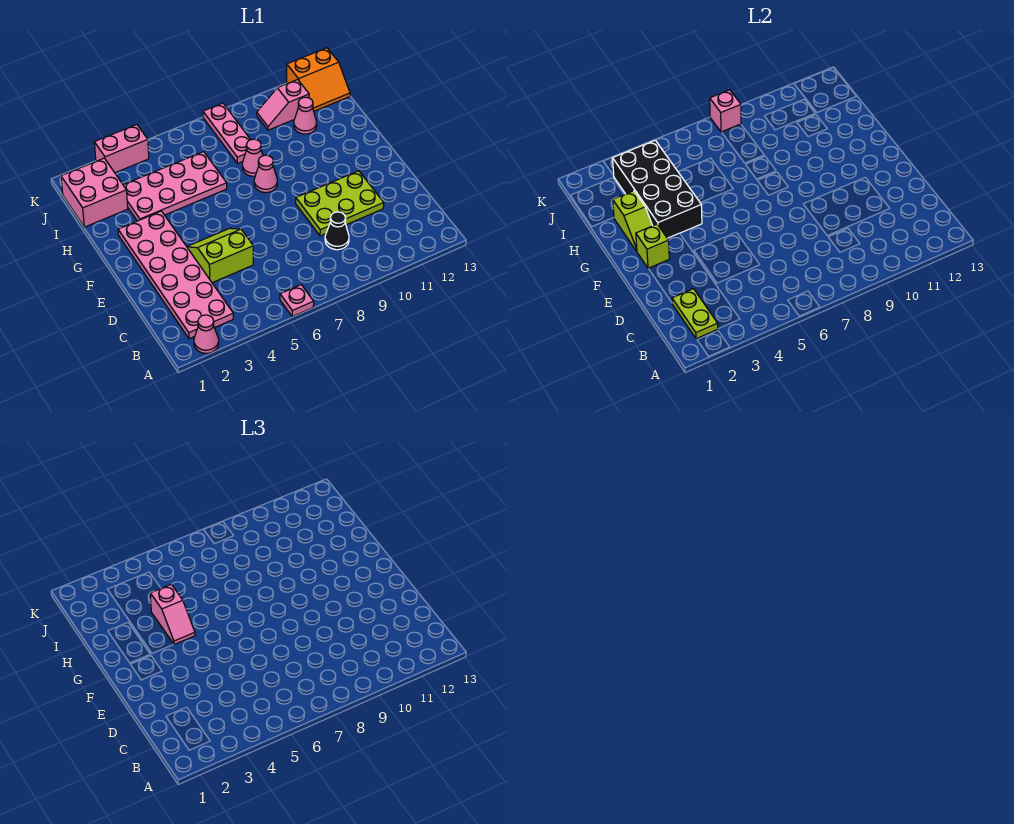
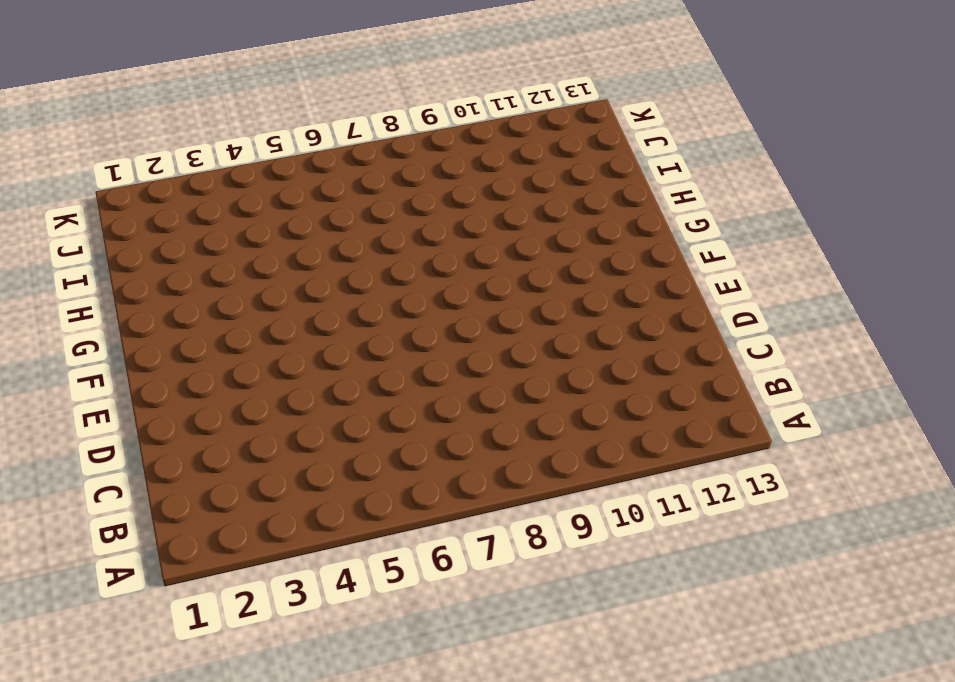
none -> pink 1x1 cone [194,315,219,353]
none -> pink 1x1 plate [280,285,314,317]
none -> pink 2x6 plate [118,211,233,339]

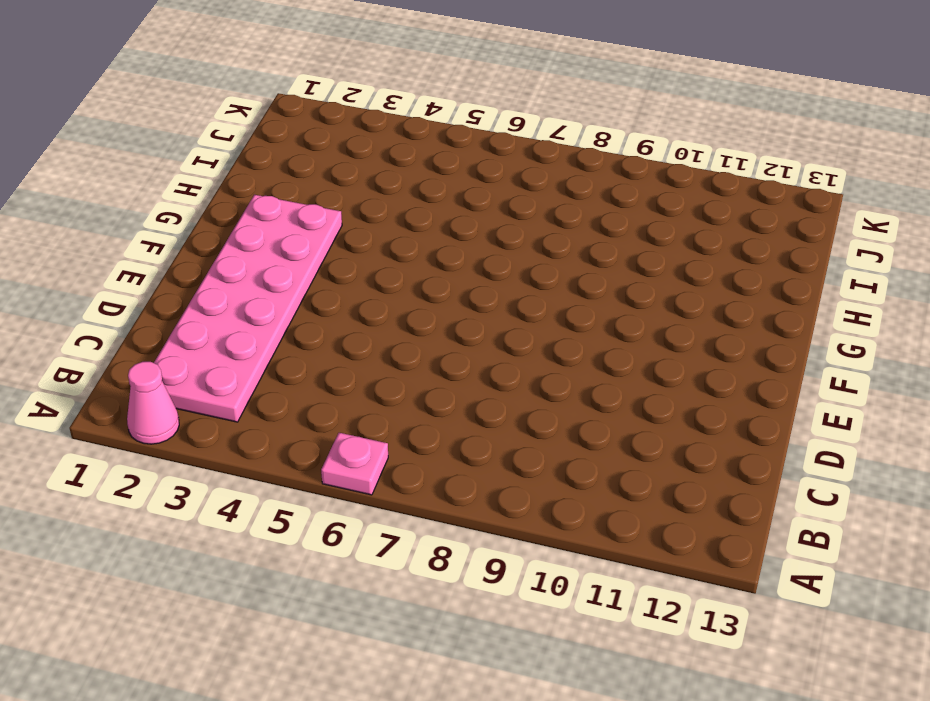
none -> black 1x1 cone [325,212,349,250]
none -> lime 2x2 slope [187,228,253,283]
none -> lime 2x3 plate [296,171,384,236]

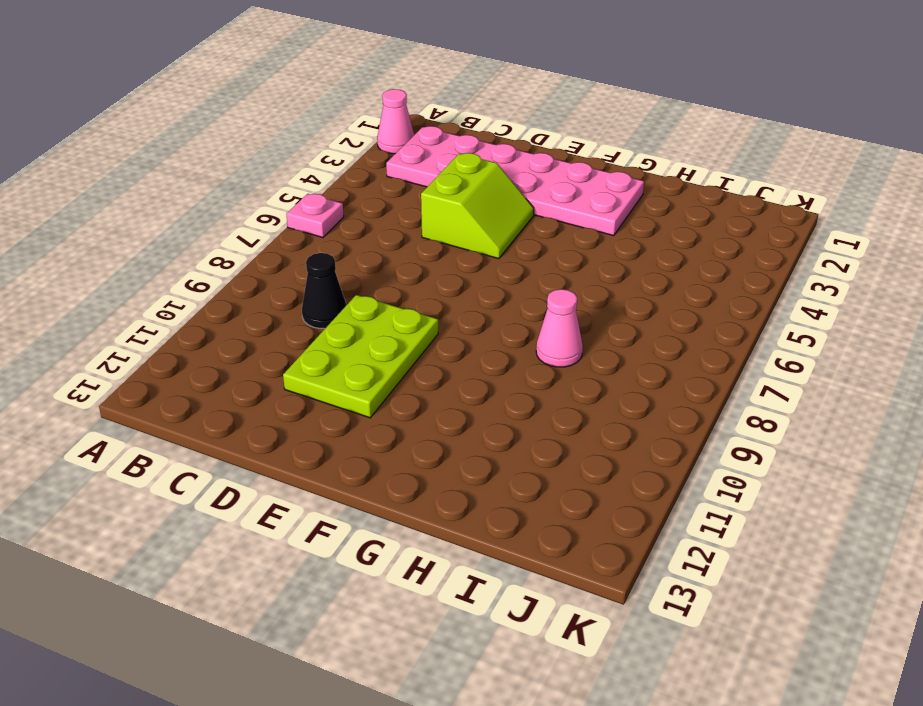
none -> pink 1x1 cone [254,155,277,193]
none -> pink 2x4 plate [124,152,227,221]
none -> pink 2x2 brick [61,158,128,227]

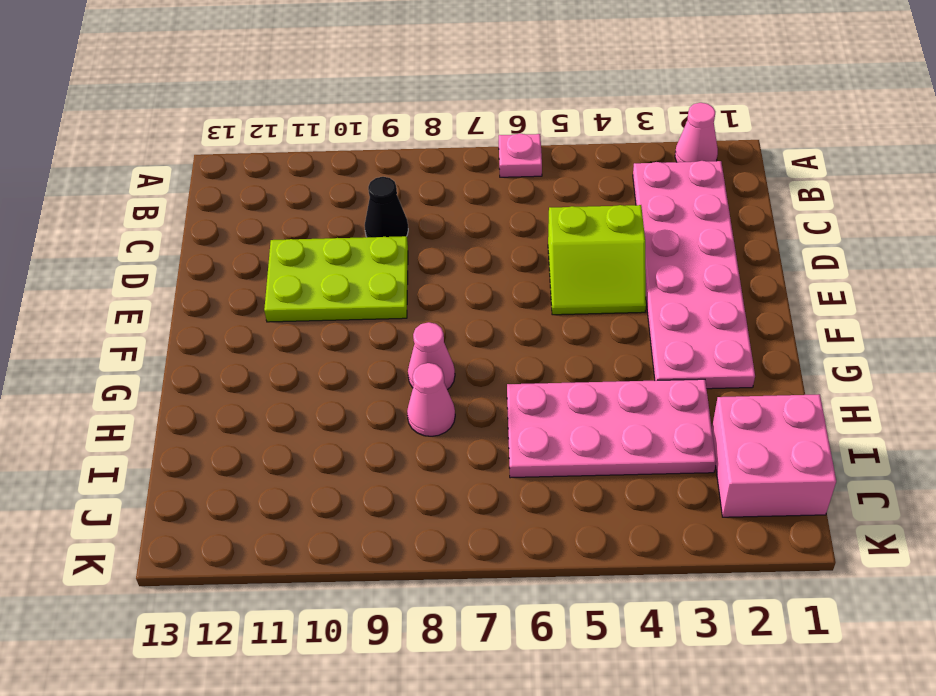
none -> pink 1x3 plate [203,103,251,163]
none -> pink 1x1 cone [294,97,317,134]
none -> pink 1x2 slope [257,80,309,130]

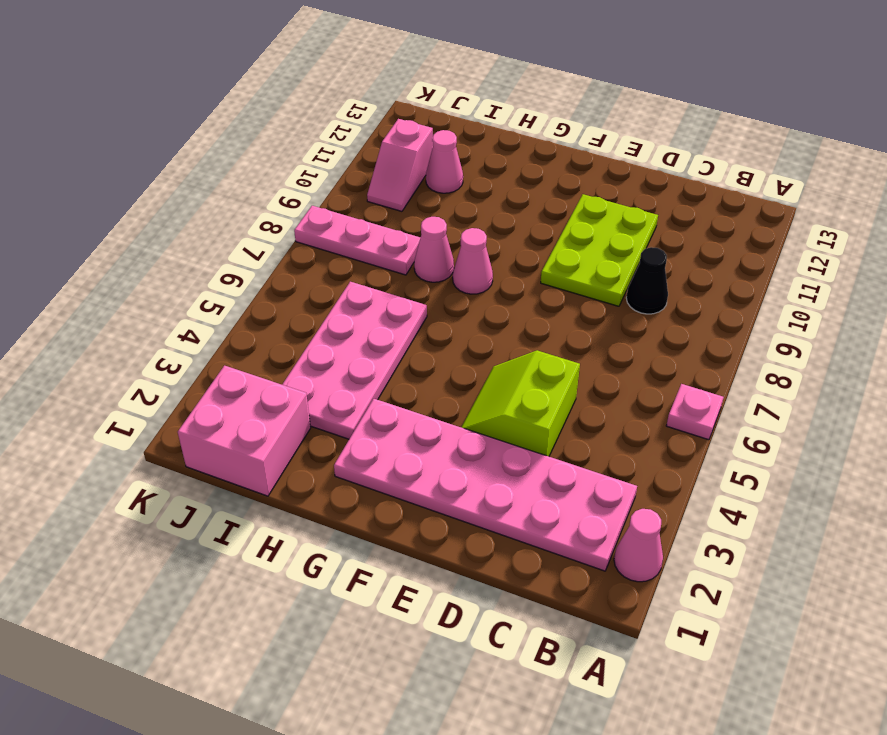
none -> orange 2x2 slope [287,48,350,111]
none -> pink 1x2 brick [94,125,149,173]
none -> lime 1x2 plate [672,289,718,339]

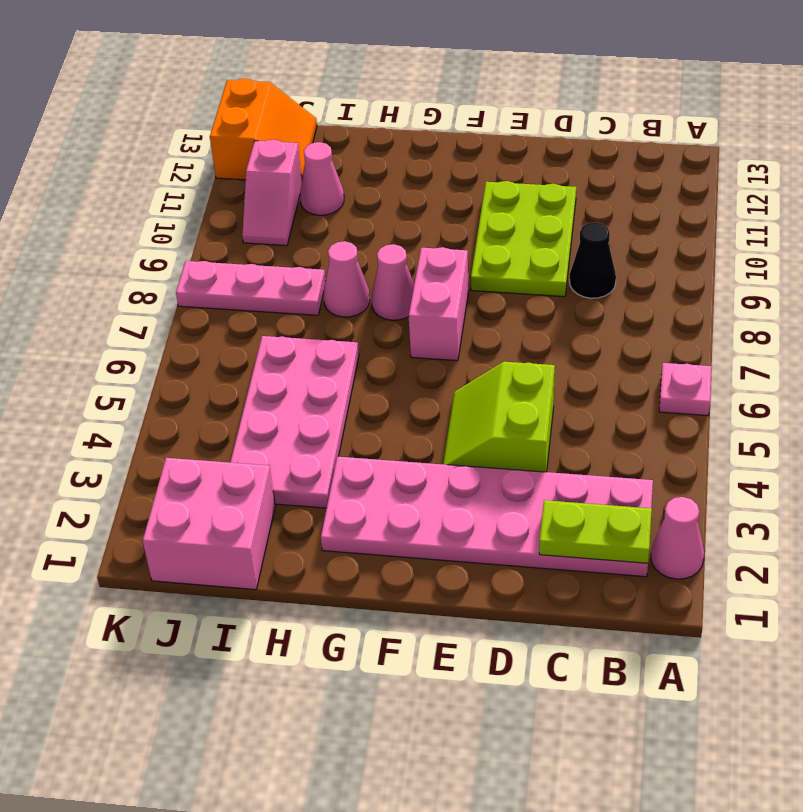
pink 1x2 brick [409,247,469,361] -> pink 1x2 brick moved to [94,125,149,173]
none -> lime 1x1 brick [636,224,669,268]
none -> lime 1x2 slope [613,191,652,251]
none -> black 2x4 brick [613,140,702,238]

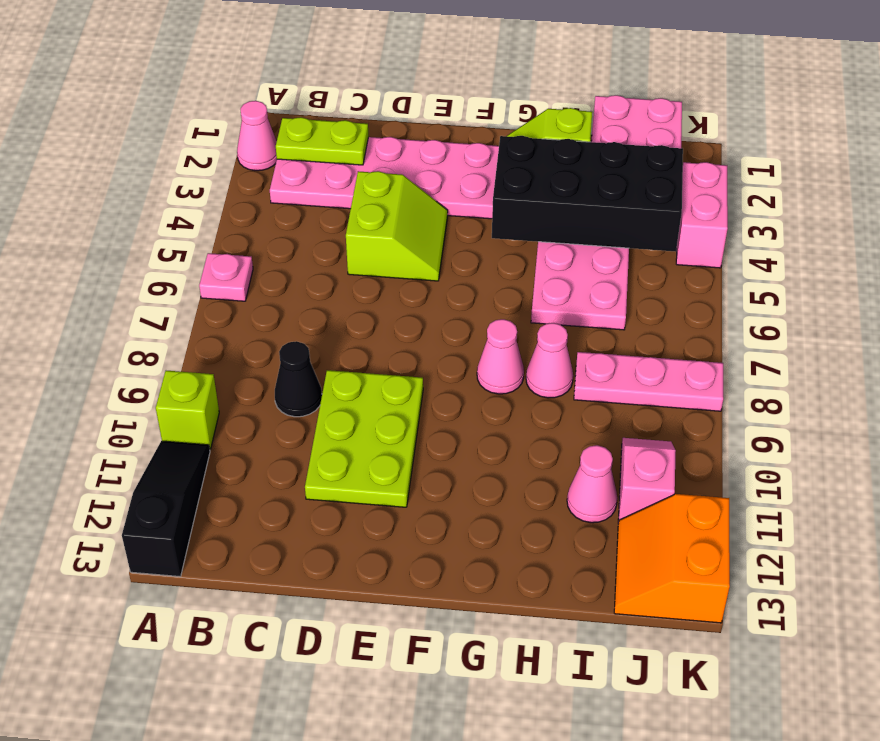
lime 1x1 brick [156,371,219,450] -> lime 1x1 brick moved to [636,224,669,268]
black 1x3 slope [122,441,210,577] -> none
none -> pink 1x1 brick [710,90,741,132]
none -> pink 1x2 slope [150,584,195,644]

